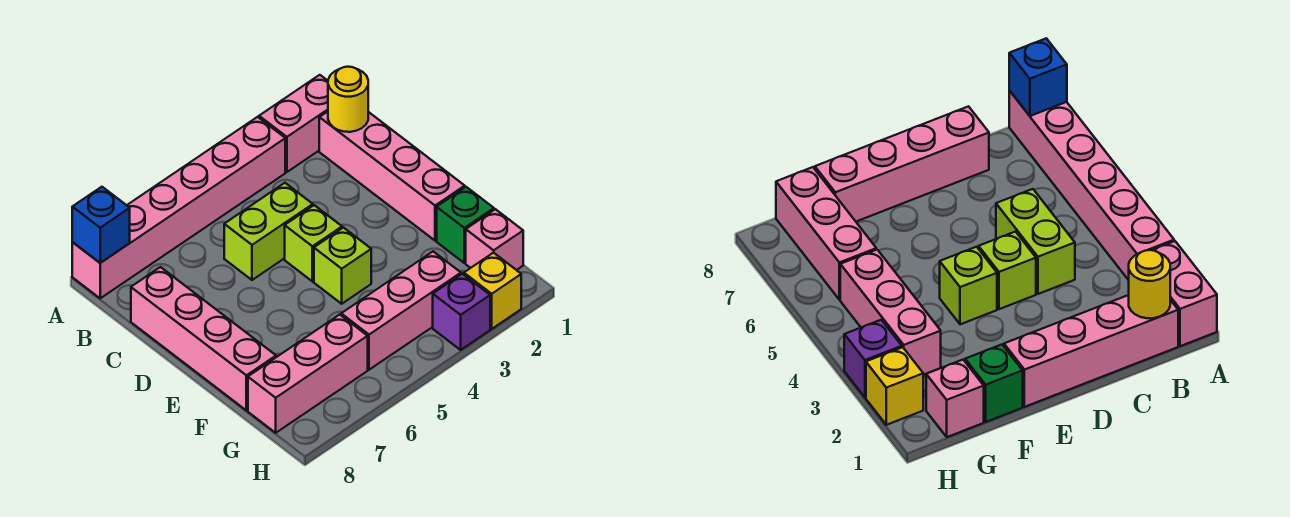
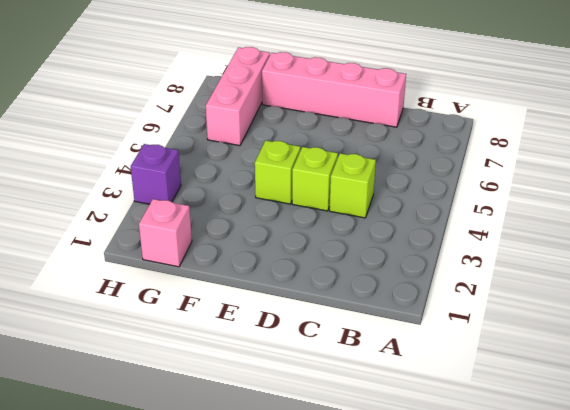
lime 1x1 brick [330,153,376,218] -> lime 1x2 brick [224,183,313,280]
none -> pink 1x2 brick [259,75,328,172]
none -> pink 1x6 brick [72,117,285,298]
none -> pink 1x4 brick [319,112,465,241]

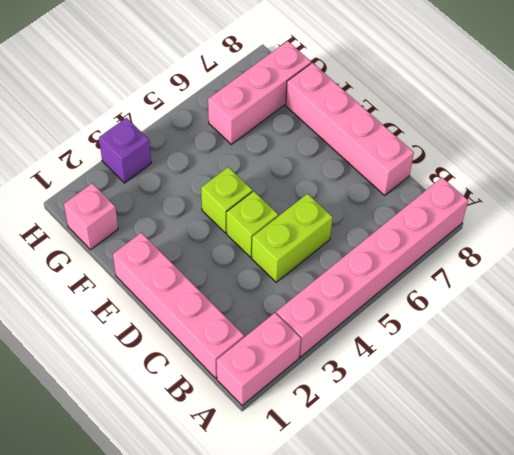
none -> green 1x1 brick [437,187,494,263]
none -> pink 1x3 brick [341,251,461,370]
none -> yellow 1x1 brick [464,253,521,329]

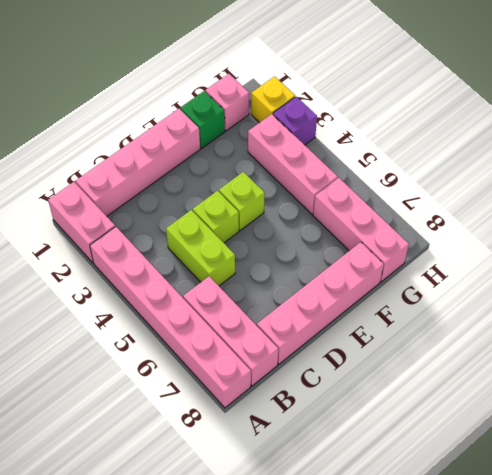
pink 1x3 brick [183,276,278,386] -> none
none -> blue 1x1 brick [72,187,130,263]
none -> yellow 1x1 round brick [328,67,368,132]

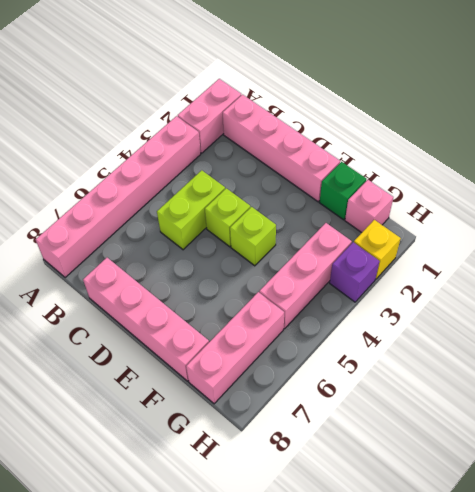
none -> blue 1x1 brick [72,187,130,263]
none -> yellow 1x1 round brick [328,67,368,132]

